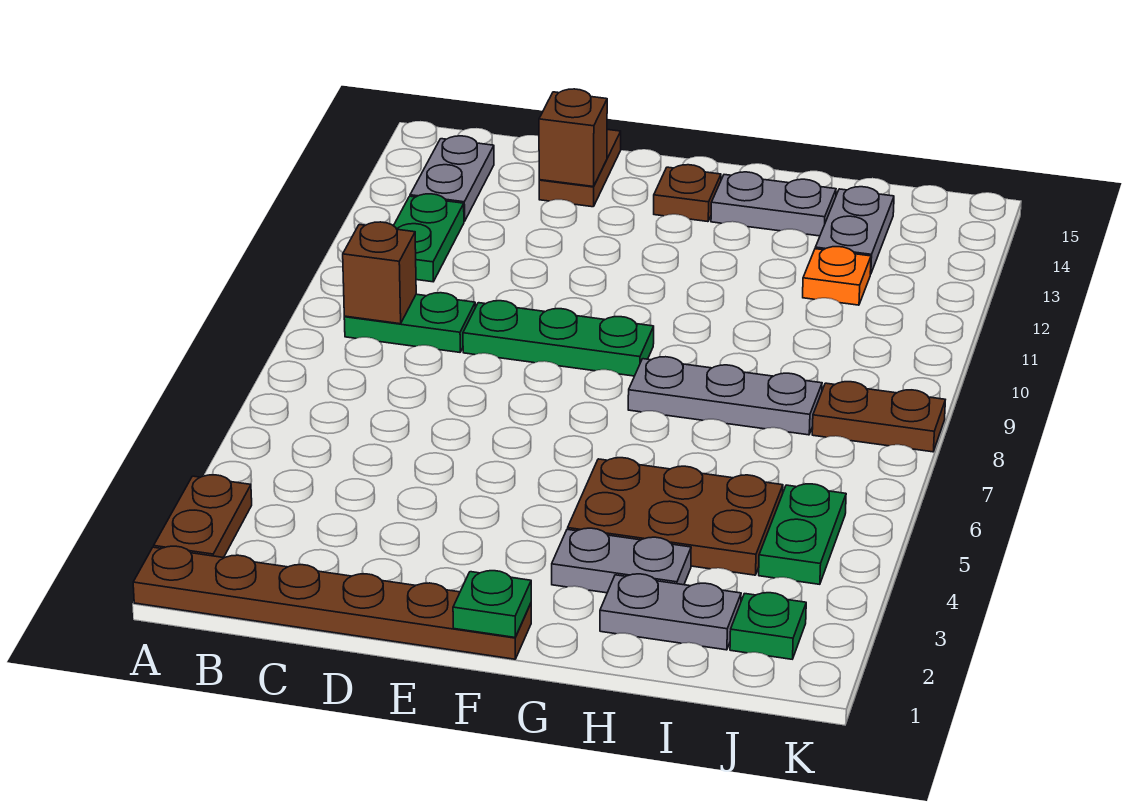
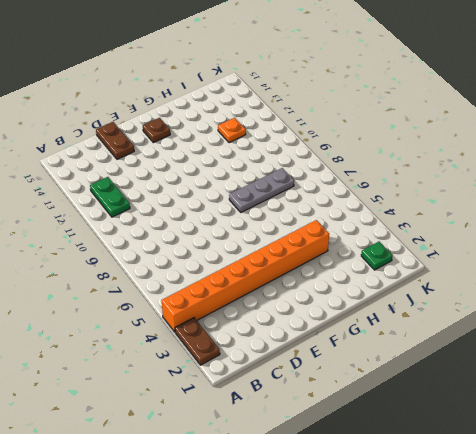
orange 1x8 brick [162,220,329,332] -> brown 2x3 plate [568,458,783,575]
none -> brown 1x6 plate [133,546,531,659]
none -> green 1x2 plate [344,293,475,352]
none -> grey 1x2 plate [410,136,494,221]

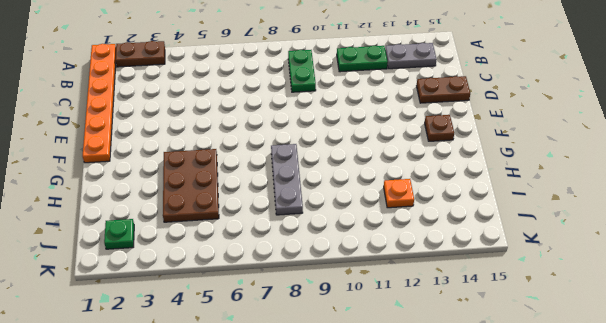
orange 1x6 plate [83,44,116,163] -> brown 1x6 plate [133,546,531,659]
none -> green 1x3 plate [463,301,654,376]
none -> grey 1x2 plate [552,528,691,593]
none -> grey 1x2 plate [711,172,836,236]

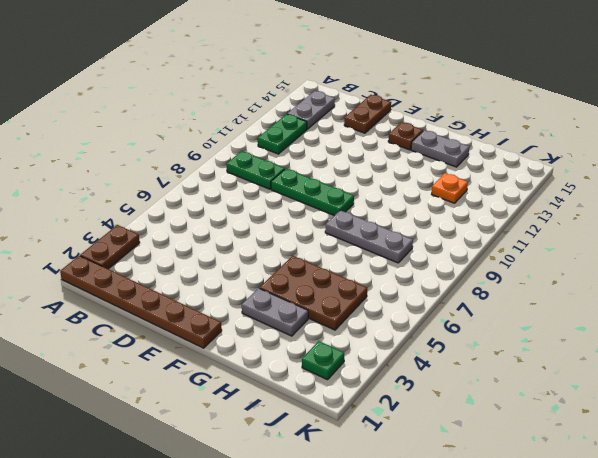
none -> grey 1x2 plate [600,574,741,650]
none -> grey 1x2 plate [815,187,894,274]
none -> green 1x2 plate [759,484,846,584]

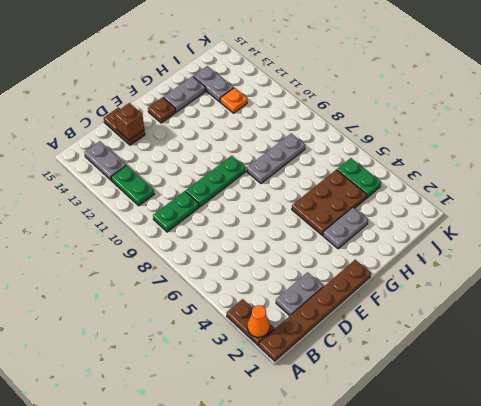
orange 1x1 cone [247,305,270,337] -> none
grey 1x2 plate [276,272,323,316] -> grey 1x2 plate moved to [600,574,741,650]
none -> green 1x1 plate [730,593,806,659]
none -> brown 1x2 plate [812,382,945,452]
none -> brown 1x1 brick [343,222,416,324]

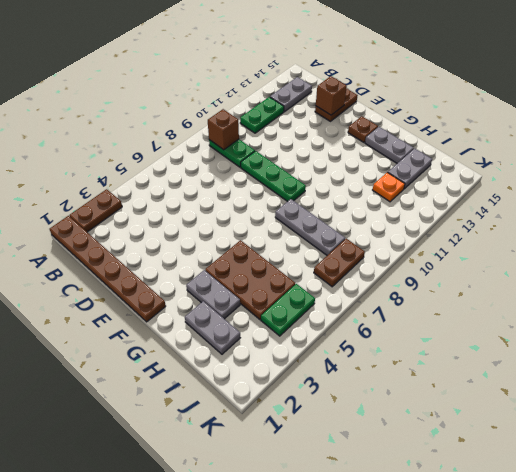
brown 1x2 plate [314,238,365,287] -> brown 1x2 plate turned to [812,382,945,452]
none -> green 1x1 plate [730,593,806,659]
none -> green 1x1 plate [453,571,531,637]

